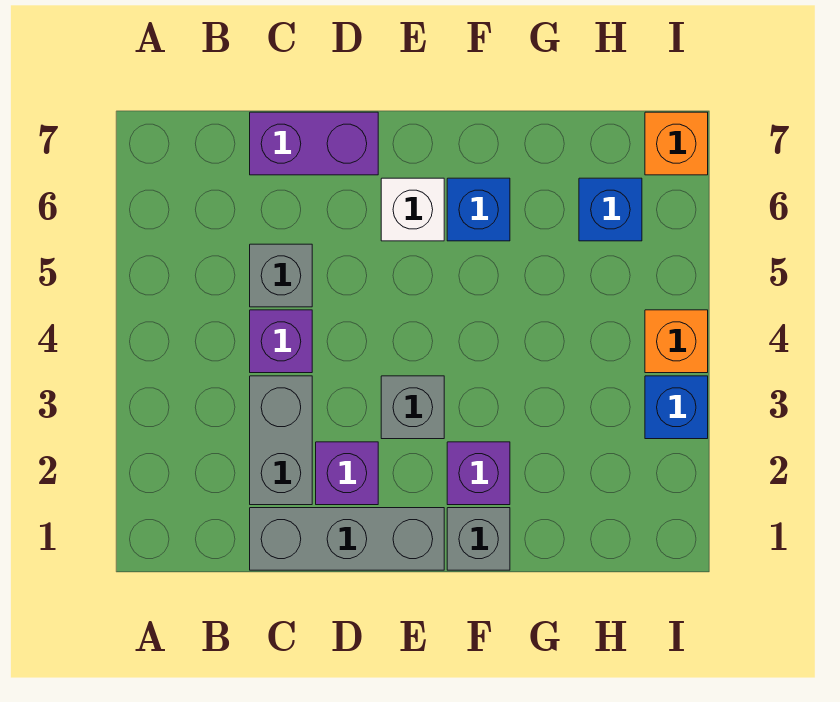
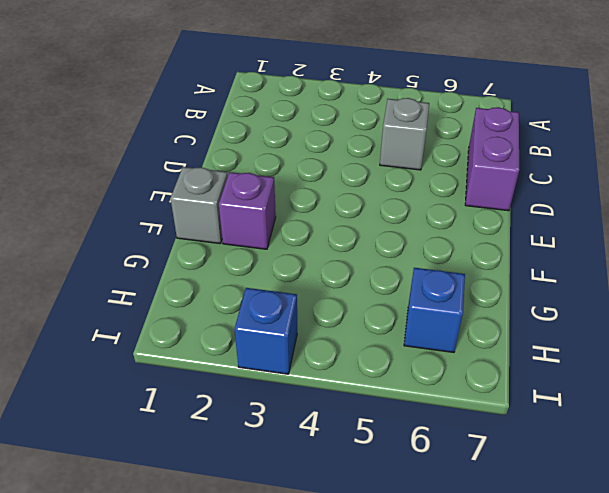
none -> grey 1x3 brick [250,508,444,570]
none -> grey 1x2 brick [250,376,312,505]
none -> purple 1x1 brick [250,310,312,373]

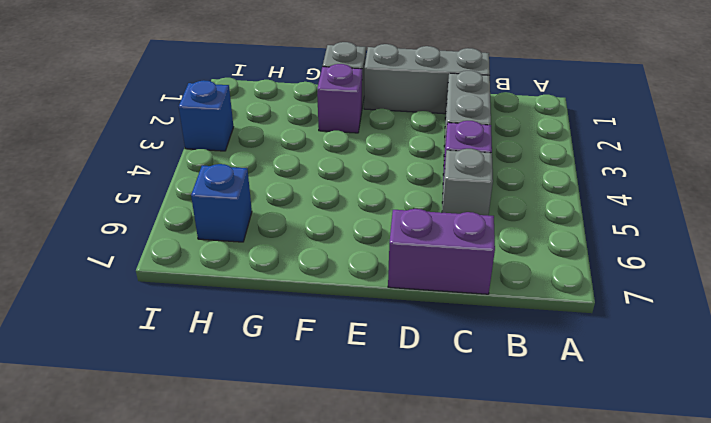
none -> purple 1x1 brick [316,442,378,505]
none -> grey 1x1 brick [381,376,444,439]
none -> white 1x1 brick [381,178,444,241]

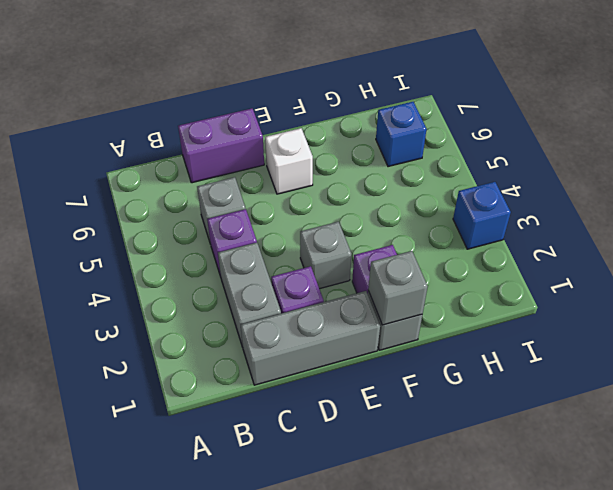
grey 1x1 brick [368,251,428,325] -> none
none -> blue 1x1 brick [447,178,510,241]
none -> orange 1x1 brick [645,310,708,373]
none -> orange 1x1 brick [645,112,708,175]

